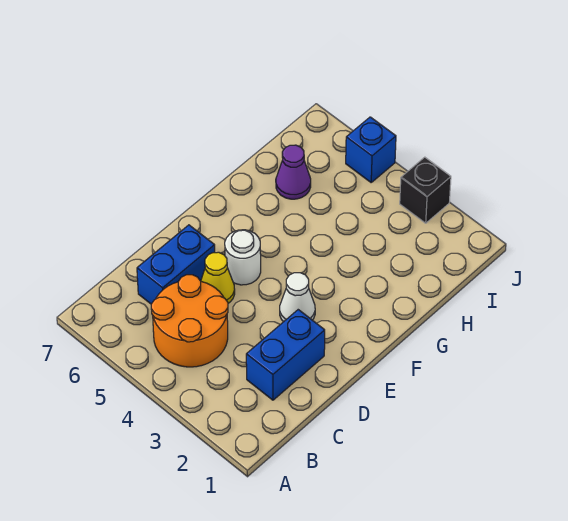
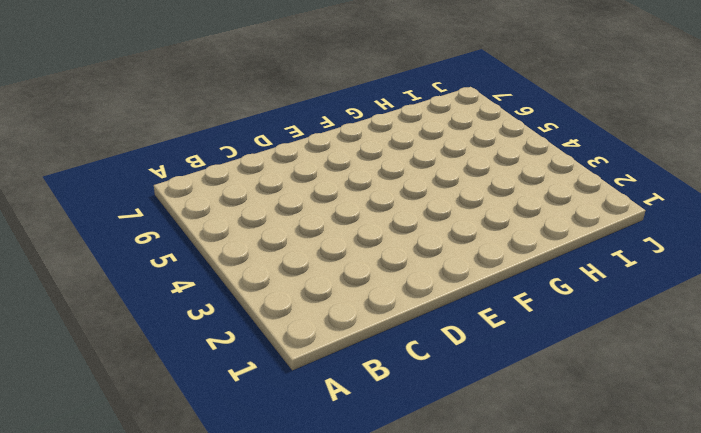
none -> orange 2x2 round brick [151,275,228,367]
none -> blue 1x2 brick [246,310,325,400]

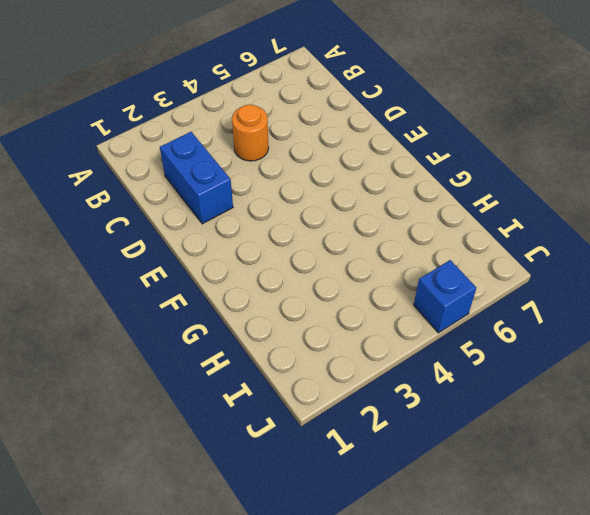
orange 1x1 round brick [232,105,269,161] -> orange 2x2 round brick [151,275,228,367]
none -> blue 1x2 brick [137,225,215,304]
none -> yellow 1x1 cone [201,252,235,303]

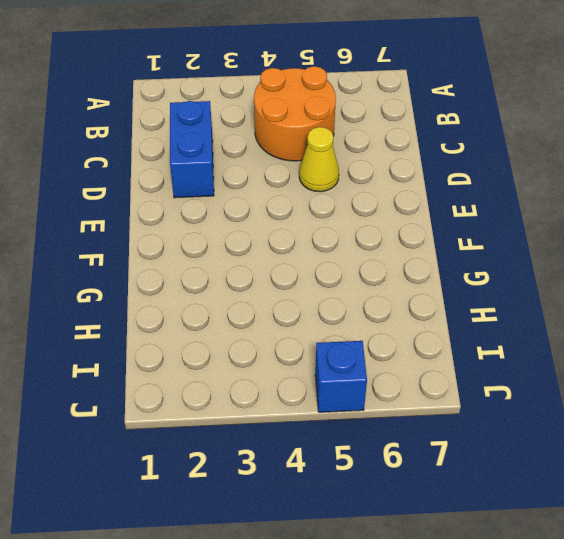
none -> blue 1x2 brick [137,225,215,304]
none -> white 1x1 cone [280,273,315,322]

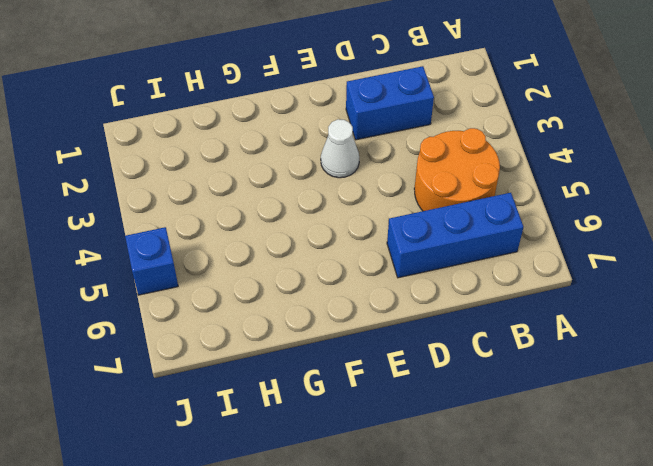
blue 1x3 brick [387,193,523,278] -> blue 1x2 brick [137,225,215,304]
none -> yellow 1x1 cone [201,252,235,303]
none -> white 1x1 round brick [225,230,261,285]

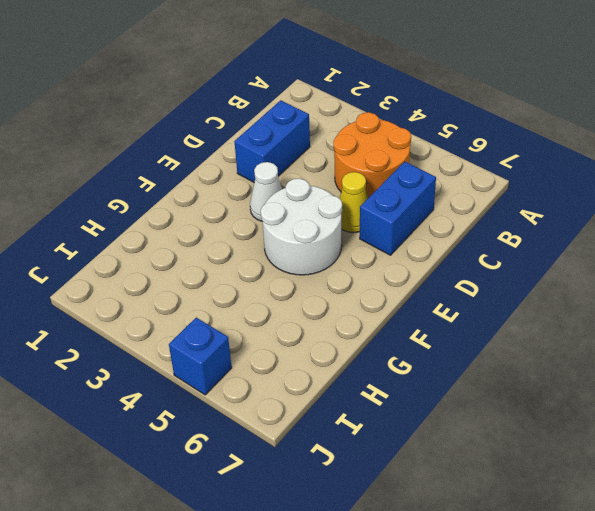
white 2x2 round brick [261,178,342,275] -> white 1x1 round brick [225,230,261,285]
none -> purple 1x1 cone [276,145,311,199]
none -> black 1x1 brick [400,157,451,223]

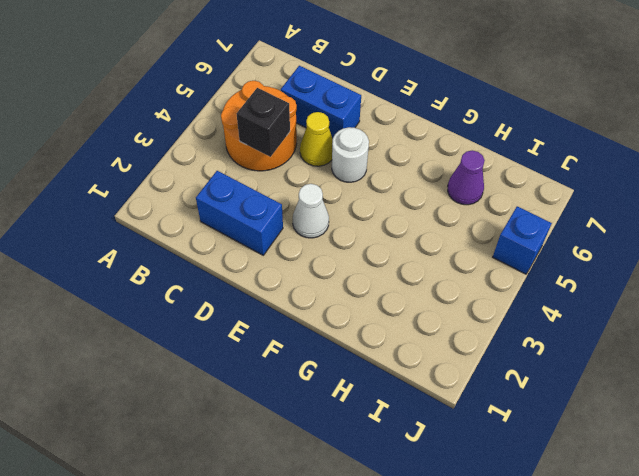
black 1x1 brick [237,88,290,157] -> black 1x1 brick moved to [400,157,451,223]

